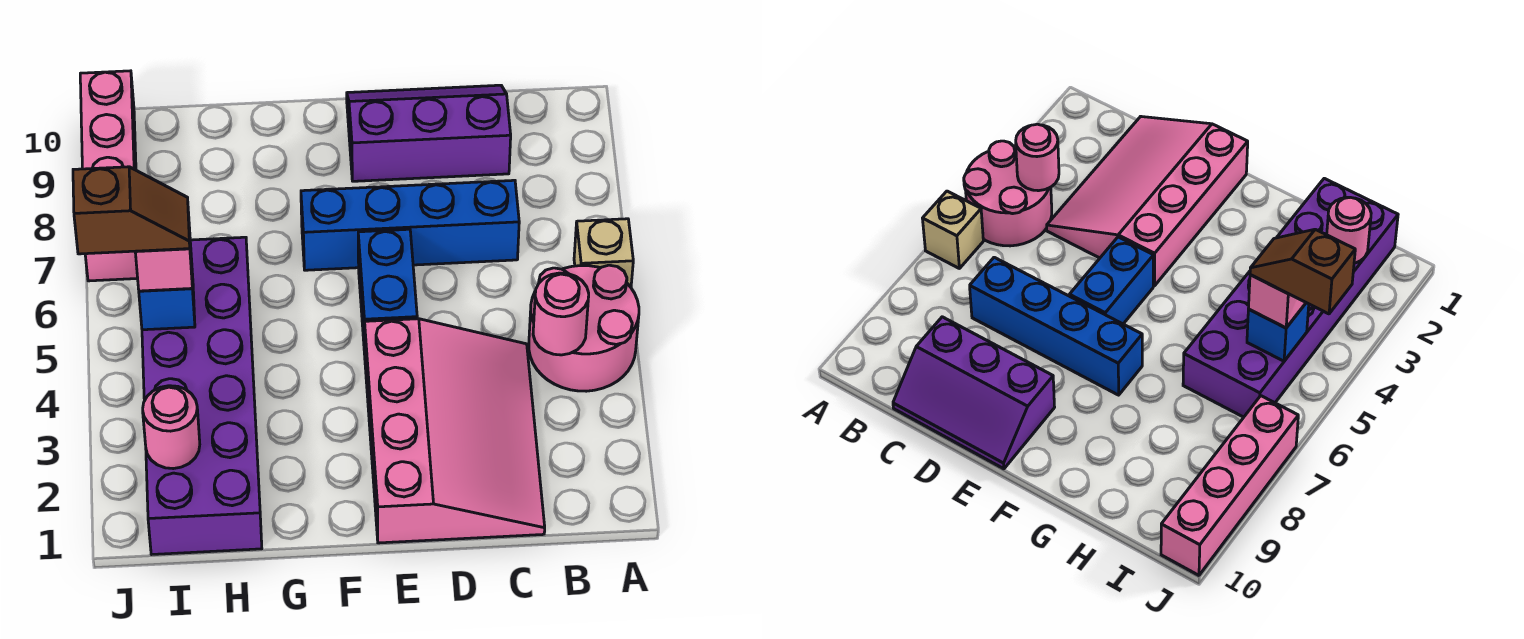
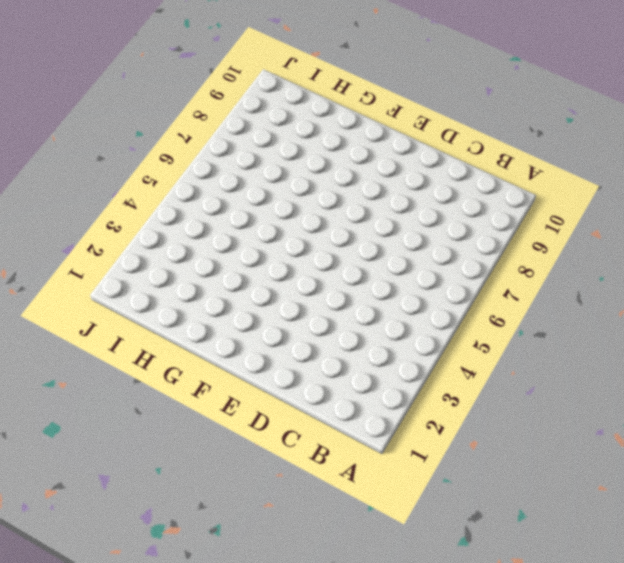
none -> pink 2x2 round brick [529,265,639,391]
none -> tan 1x1 brick [574,219,633,287]
none -> pink 3x4 slope [365,319,545,543]

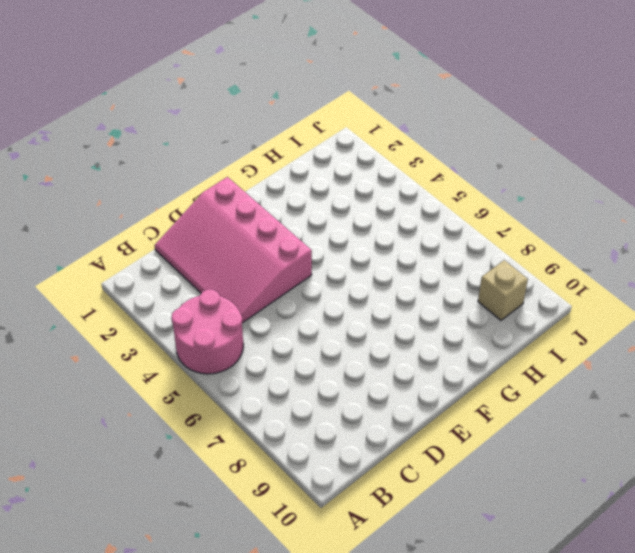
tan 1x1 brick [478,260,528,320] -> tan 1x1 brick moved to [574,219,633,287]
none -> blue 1x4 brick [301,180,519,270]
none -> purple 2x3 slope [347,85,511,181]
none -> blue 1x2 brick [358,229,417,354]

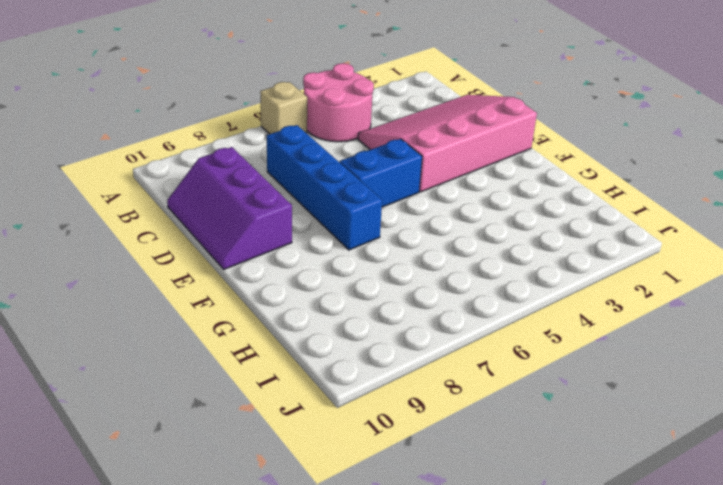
none -> purple 2x6 brick [142,237,262,554]
none -> pink 1x4 brick [80,71,138,281]
none -> pink 1x1 round brick [533,273,589,355]

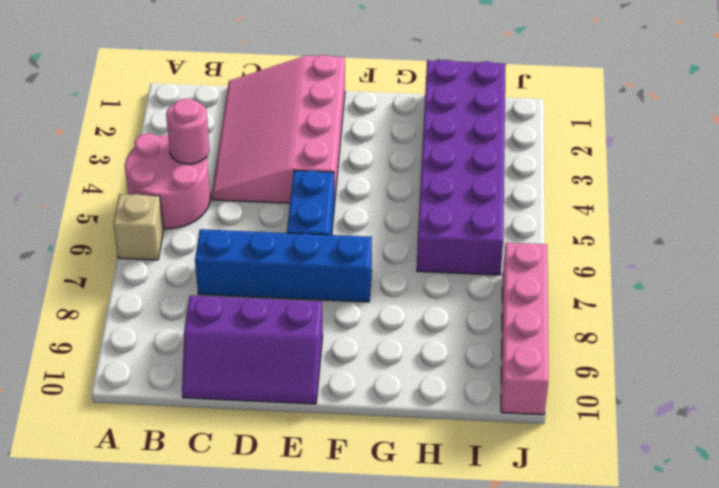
none -> pink 1x1 round brick [143,386,200,469]
none -> blue 1x1 brick [139,259,195,330]
none -> pink 1x1 brick [135,212,192,291]

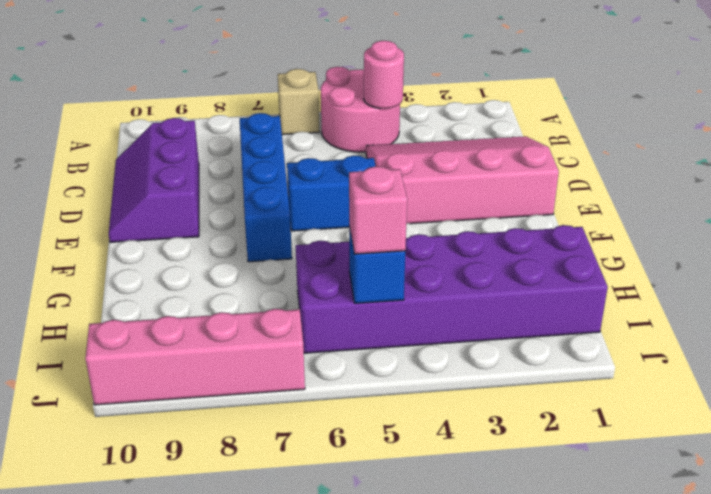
none -> pink 1x1 round brick [143,386,200,469]
none -> brown 1x2 slope [73,167,190,254]

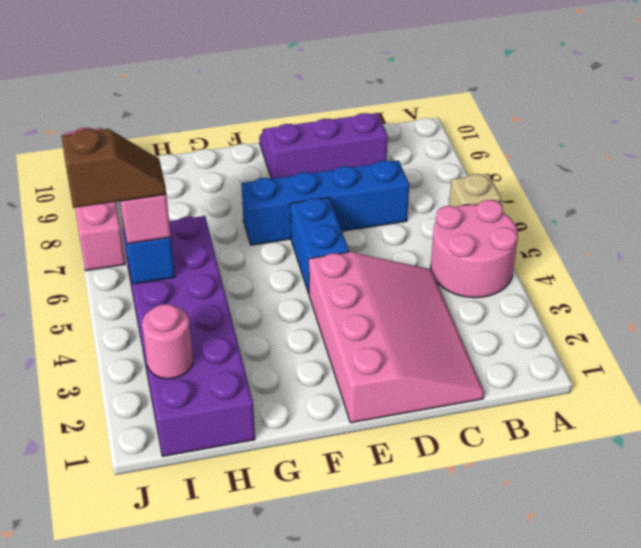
none -> pink 1x1 round brick [533,273,589,355]

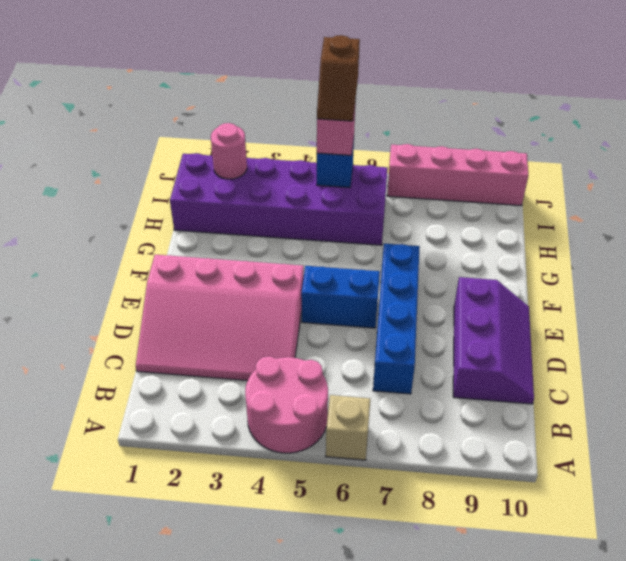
none -> pink 1x1 round brick [533,273,589,355]

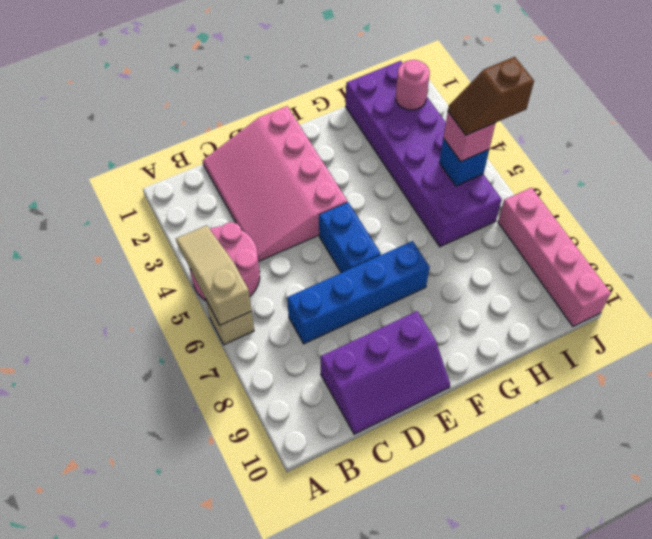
tan 1x3 slope [176,225,252,325] -> none
none -> pink 1x1 round brick [533,273,589,355]

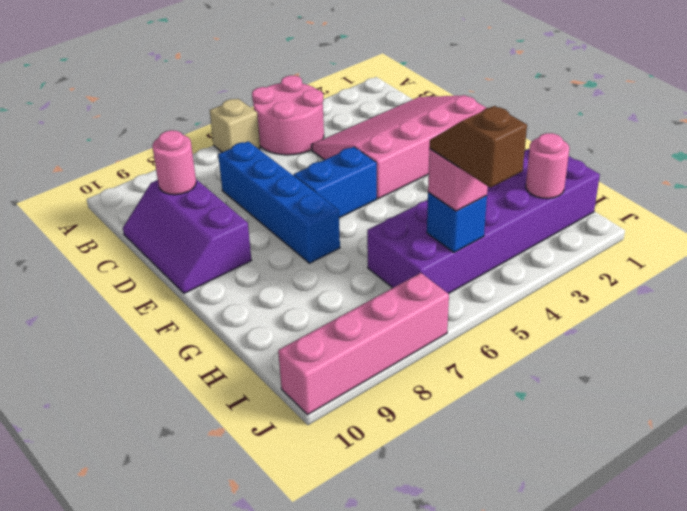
pink 1x1 round brick [152,130,196,195] -> pink 1x1 round brick moved to [533,273,589,355]

